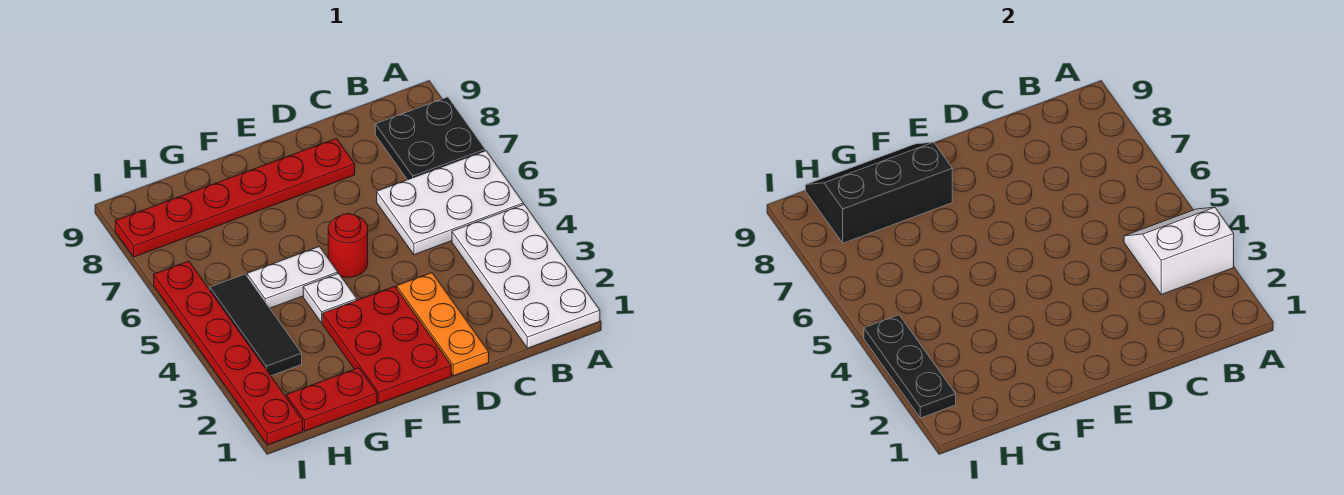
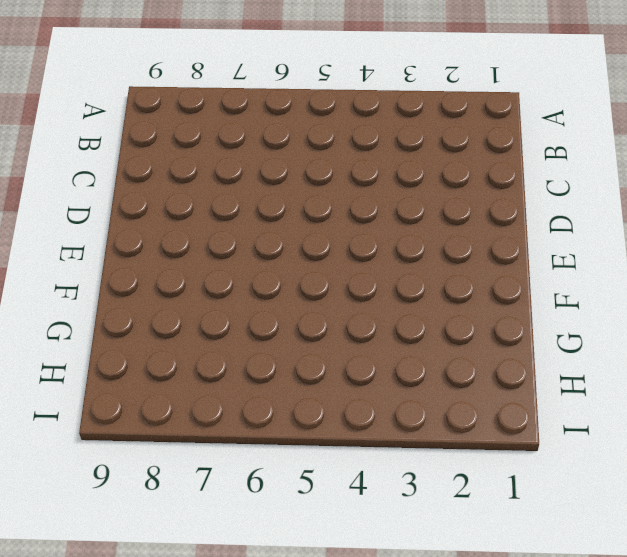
none -> white 2x4 plate [452,204,600,348]
none -> white 2x3 plate [377,151,524,255]
none -> black 2x2 plate [375,97,485,180]

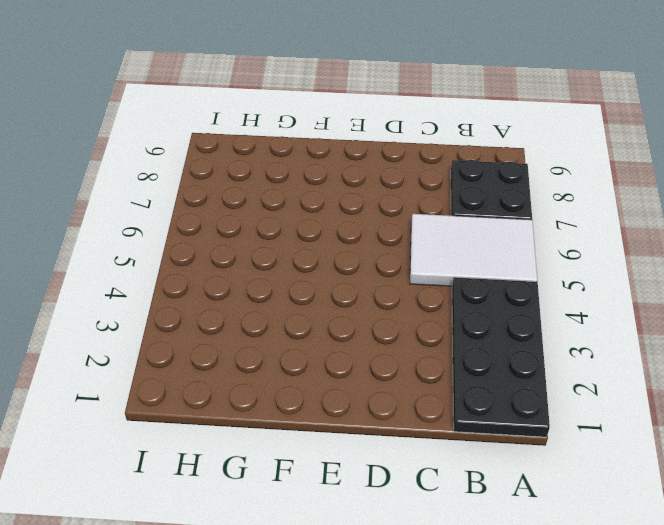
black 2x4 plate [452,277,550,437] -> white 2x4 plate [452,204,600,348]
white 2x3 tile [410,214,537,286] -> white 2x3 plate [377,151,524,255]
none -> orange 1x3 plate [397,273,489,376]
none -> red 1x6 plate [115,138,355,257]
none -> red 2x3 plate [322,286,451,403]

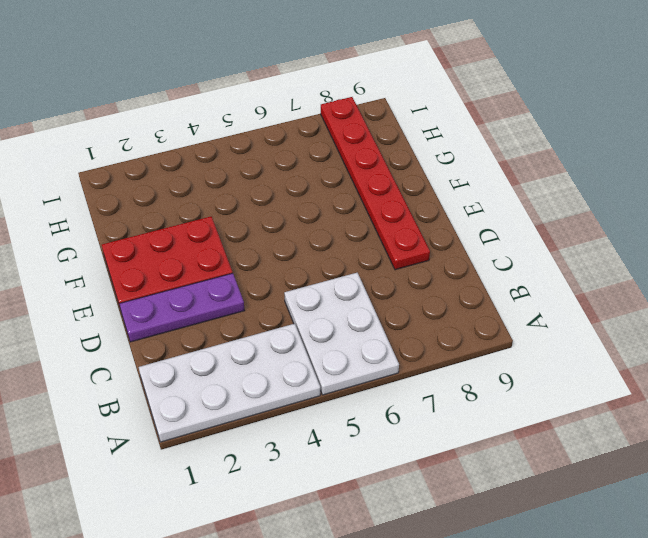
purple 1x3 plate [119,273,245,342] -> orange 1x3 plate [397,273,489,376]
none -> black 2x2 plate [375,97,485,180]
none -> red 1x1 round brick [328,214,368,277]
none -> white 1x1 plate [303,273,357,323]

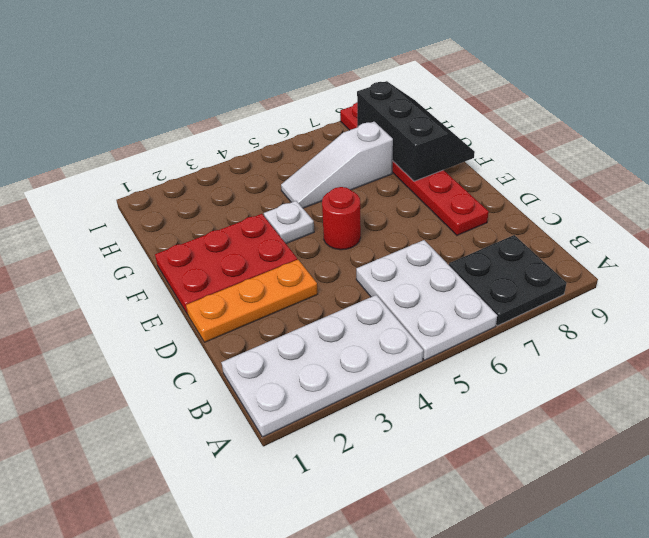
white 1x3 slope [281,122,393,208] -> white 1x2 plate [247,247,338,308]
none -> red 1x2 plate [286,368,377,431]
none -> black 1x3 tile [210,274,302,376]
none -> red 1x6 plate [154,261,303,445]

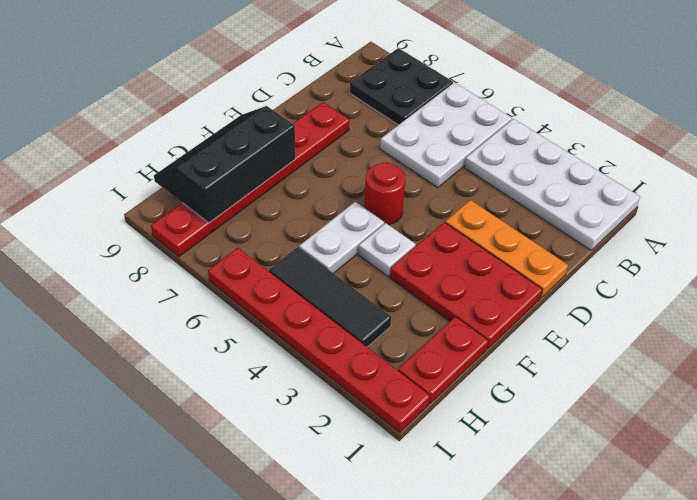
none -> white 2x2 slope [1124,207,1234,295]
none -> black 1x3 plate [864,315,956,418]

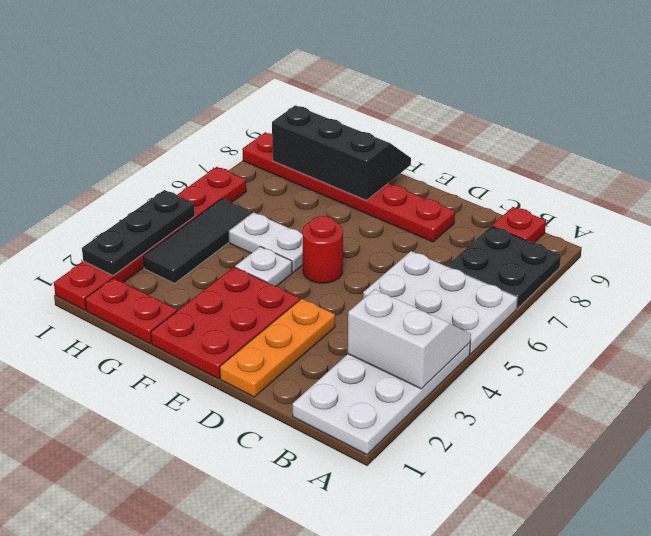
red 1x1 plate [492,207,546,243] -> none

